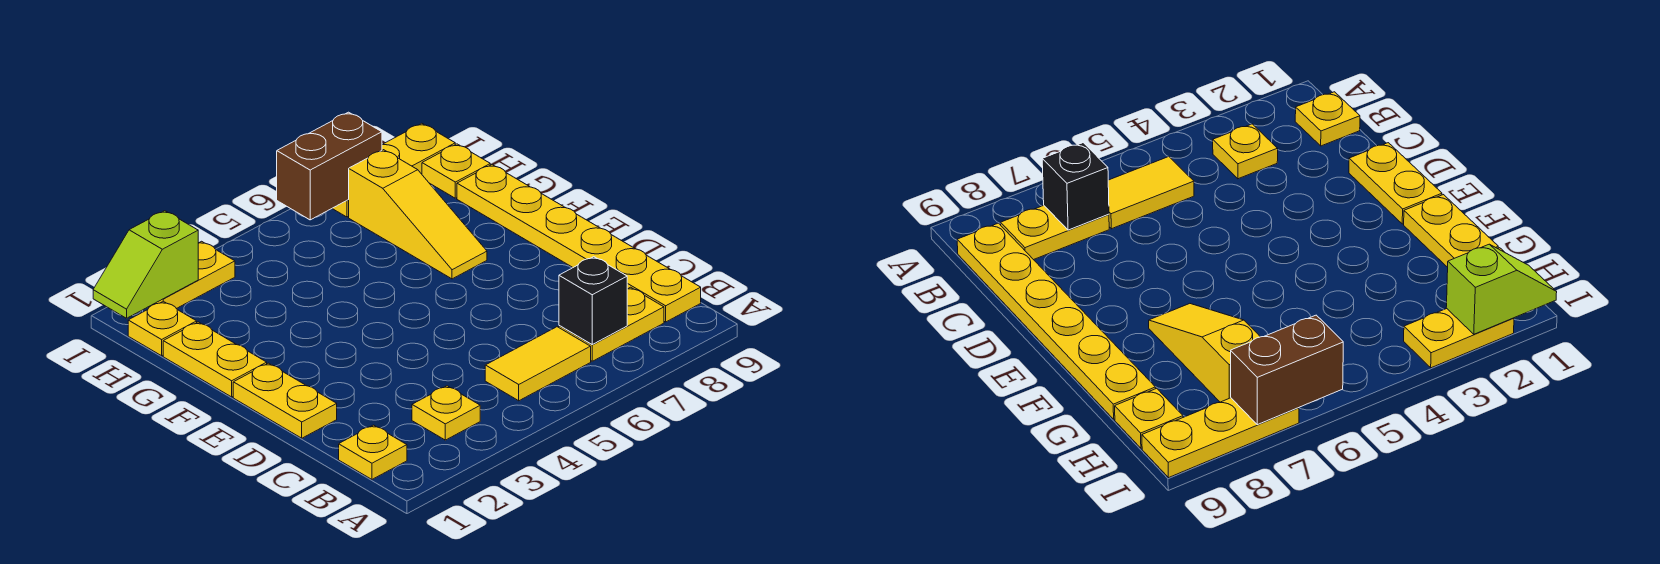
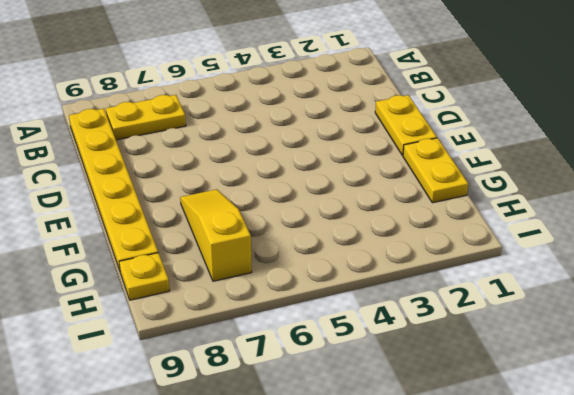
none -> yellow 1x1 plate [339,425,407,479]
none -> yellow 1x1 plate [412,386,480,440]
none -> yellow 1x2 tile [485,327,591,401]

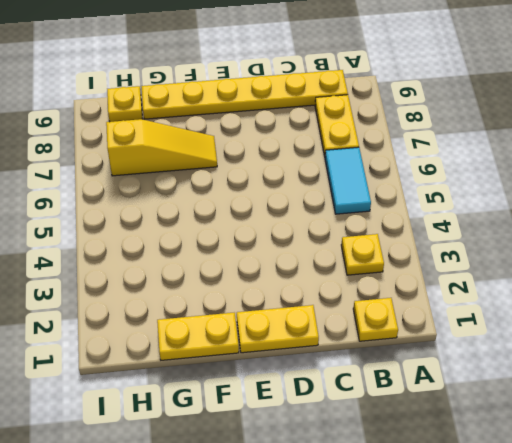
cyan 1x2 tile [325,147,371,214] -> yellow 1x2 tile [485,327,591,401]
none -> yellow 1x1 plate [128,301,197,356]
none -> yellow 1x2 plate [149,241,235,309]
none -> yellow 1x3 plate [332,123,455,217]

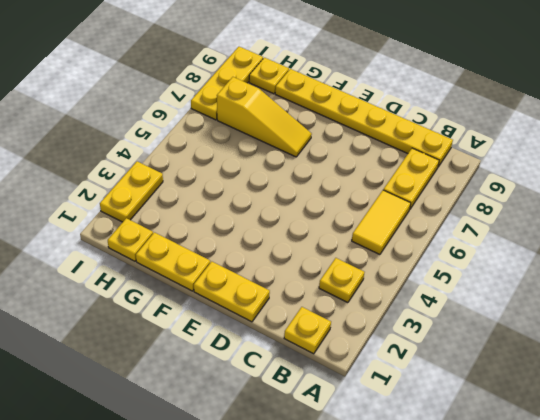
none -> black 1x1 brick [559,257,627,344]
none -> lime 1x2 slope [93,211,198,318]
none -> brown 1x2 brick [277,112,382,220]

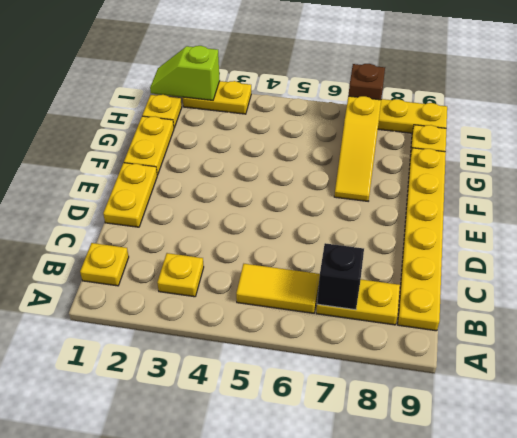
brown 1x1 brick [348,64,385,100] -> brown 1x2 brick [277,112,382,220]

